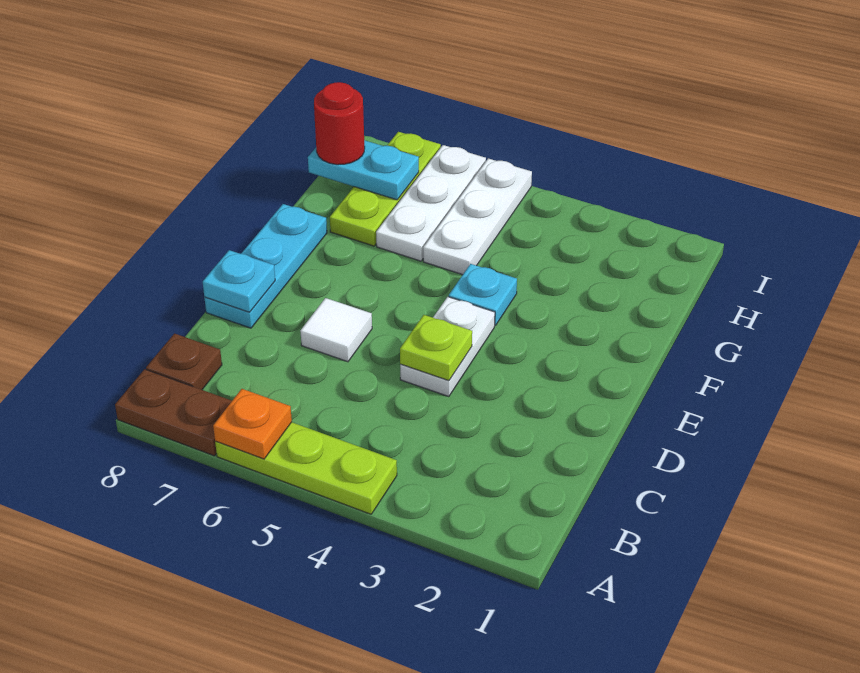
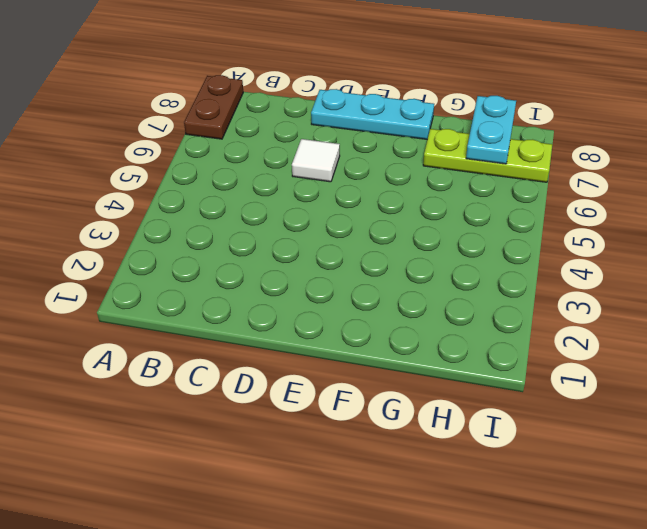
none -> lime 1x3 plate [215,422,397,514]
none -> brown 1x1 plate [146,334,222,390]
none -> white 1x2 plate [400,297,495,397]

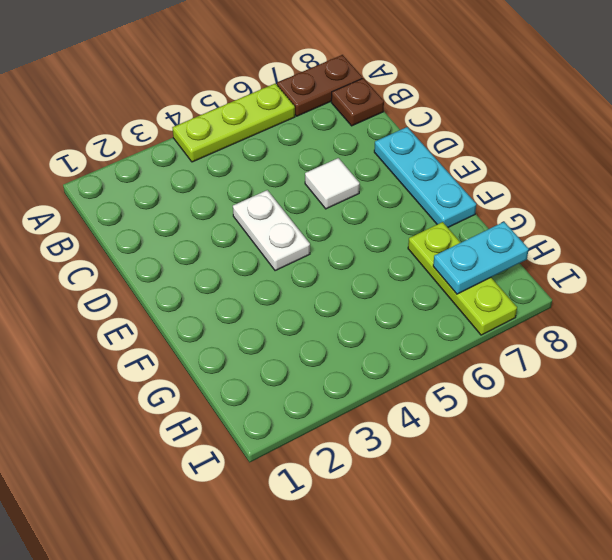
none -> cyan 1x1 plate [449,264,517,326]
none -> white 1x3 plate [423,158,532,275]
none -> white 1x3 plate [376,145,486,261]

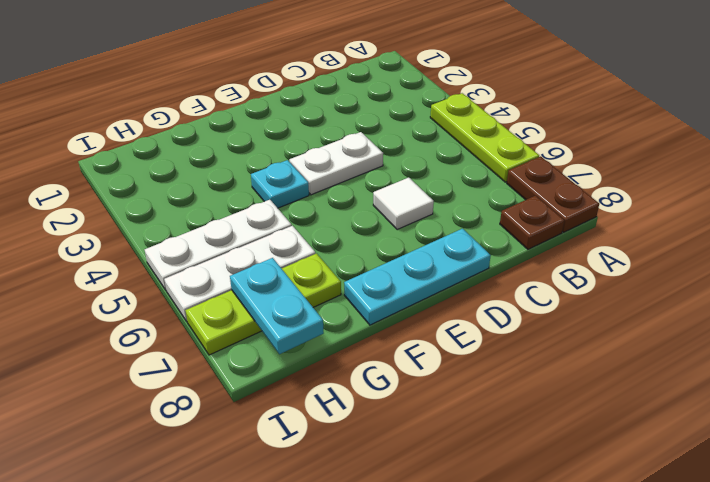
none -> orange 1x1 plate [213,389,292,459]
none -> lime 1x1 plate [400,315,472,381]
none -> cyan 1x1 plate [203,250,275,312]

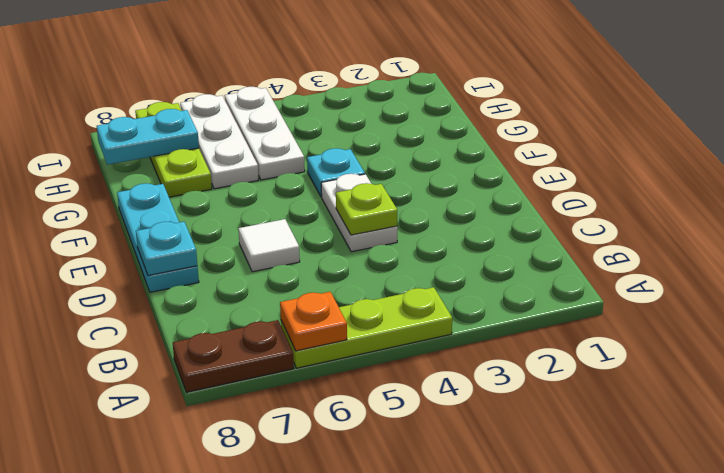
none -> brown 1x1 plate [146,334,222,390]
none -> red 1x1 round brick [314,82,365,165]

